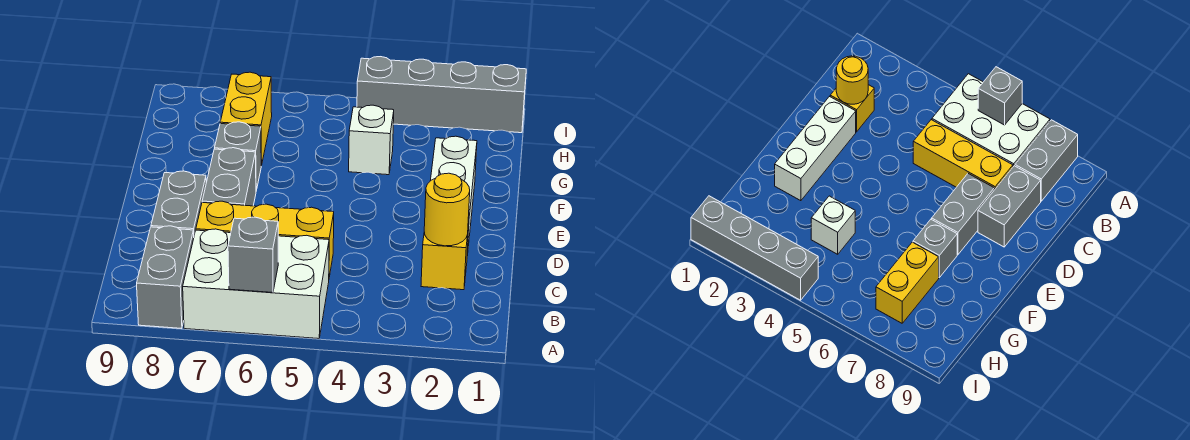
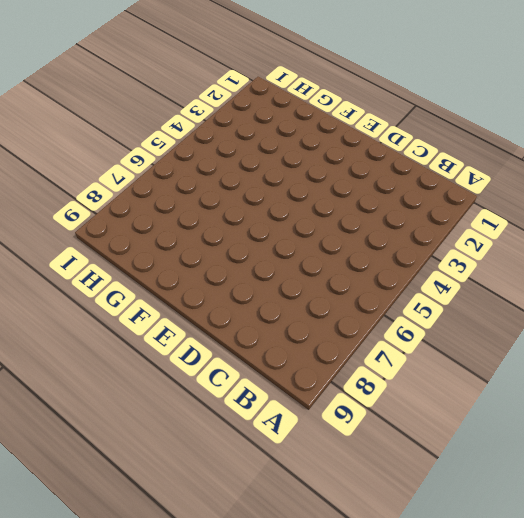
none -> white 2x3 brick [183,229,329,339]
none -> grey 1x2 brick [137,226,194,328]
none -> yellow 1x1 brick [421,221,469,290]

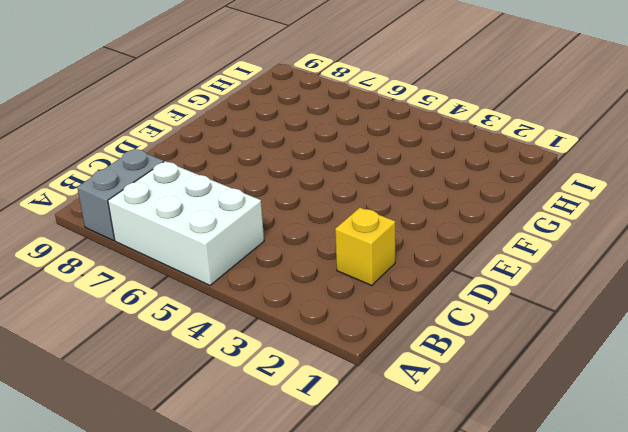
none -> yellow 1x3 brick [196,201,334,277]
none -> grey 1x2 brick [151,171,206,235]
none -> white 1x3 brick [430,136,477,256]

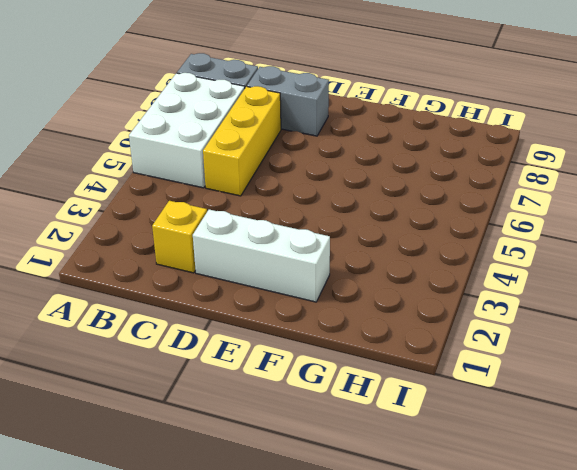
none -> grey 1x2 brick [202,148,256,206]
none -> grey 1x1 brick [214,122,261,190]
none -> white 1x1 brick [349,105,394,175]

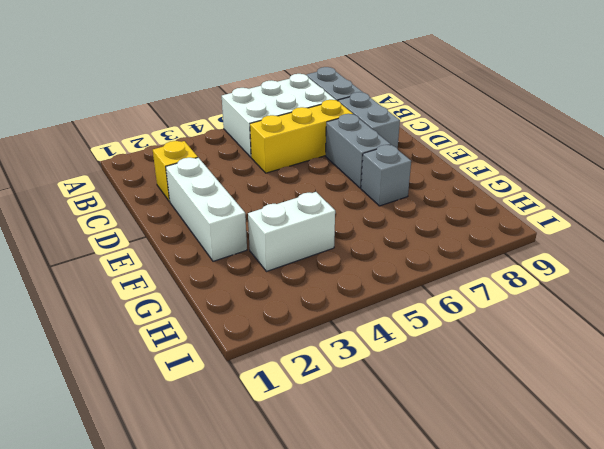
white 1x2 brick [248,192,335,272] -> white 1x1 brick [349,105,394,175]
none -> yellow 1x2 brick [220,72,272,166]
none -> grey 1x4 brick [357,57,526,133]
none -> grey 1x1 brick [228,217,278,293]

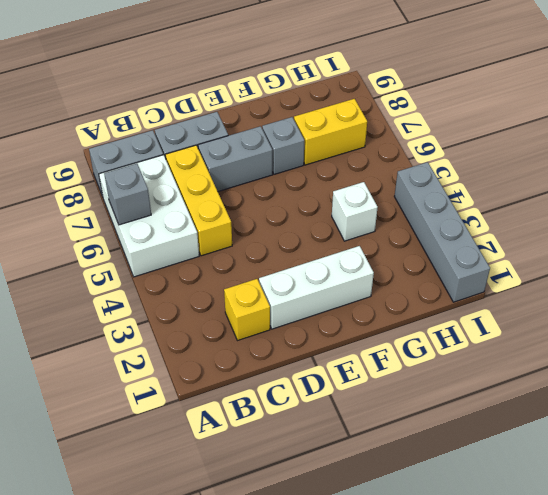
none -> yellow 1x1 round brick [424,173,470,246]

